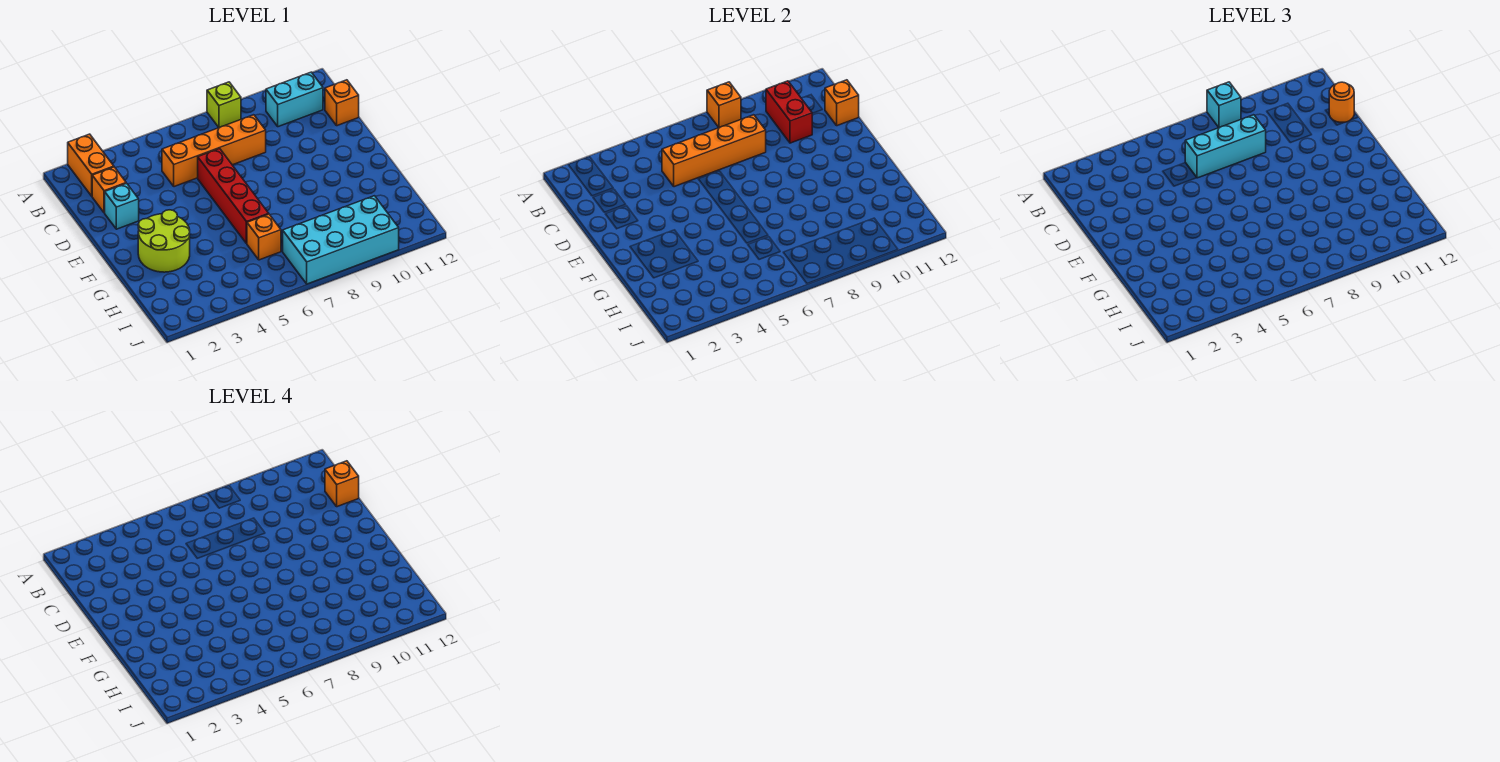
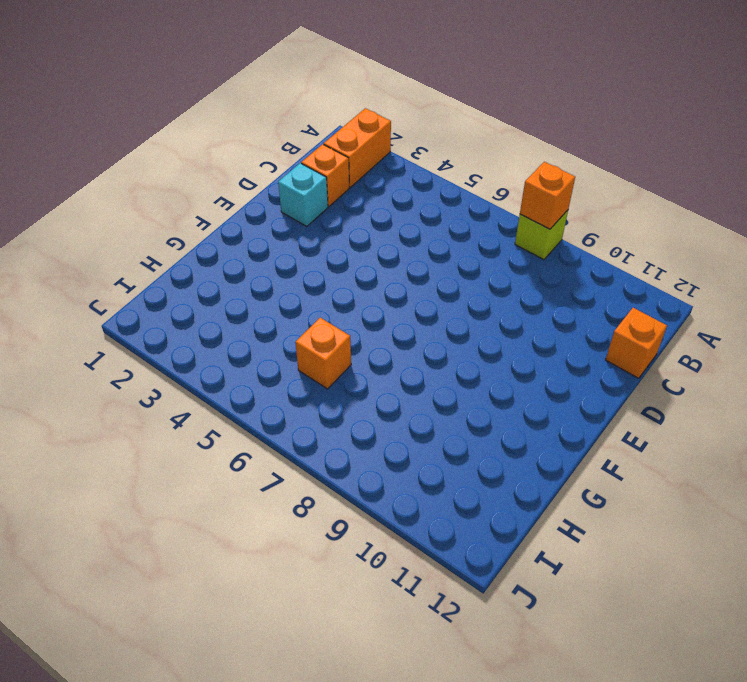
none -> cyan 1x2 brick [266,72,323,127]
none -> orange 1x4 brick [162,115,266,187]
none -> red 1x4 brick [198,149,269,244]

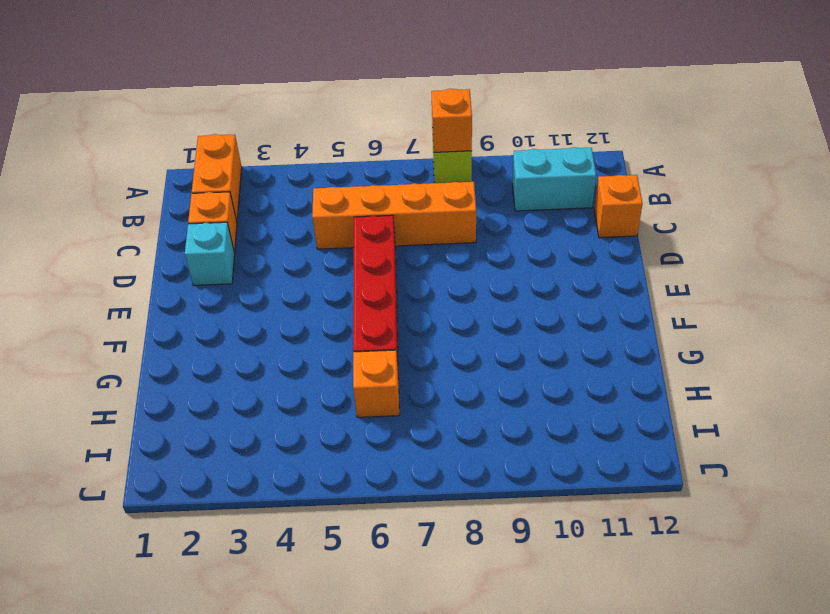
none -> lime 2x2 round brick [138,210,190,272]
none -> cyan 2x4 brick [283,196,399,284]
none -> red 1x2 brick [766,81,812,143]

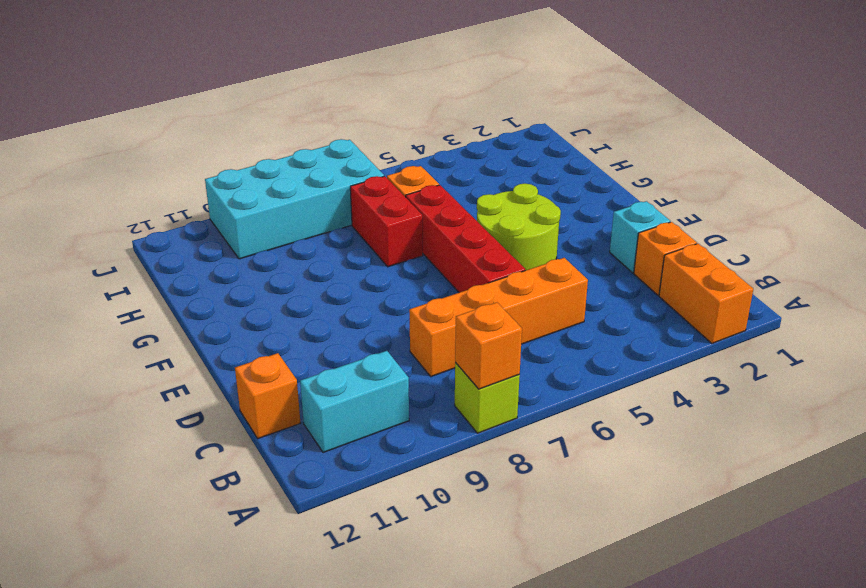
lime 2x2 round brick [477,184,561,270] -> lime 2x2 round brick moved to [138,210,190,272]
red 1x2 brick [350,176,423,267] -> red 1x2 brick moved to [766,81,812,143]
none -> orange 1x4 brick [662,115,766,187]
none -> orange 1x1 brick [825,80,859,126]
none -> cyan 1x1 brick [1207,82,1241,128]

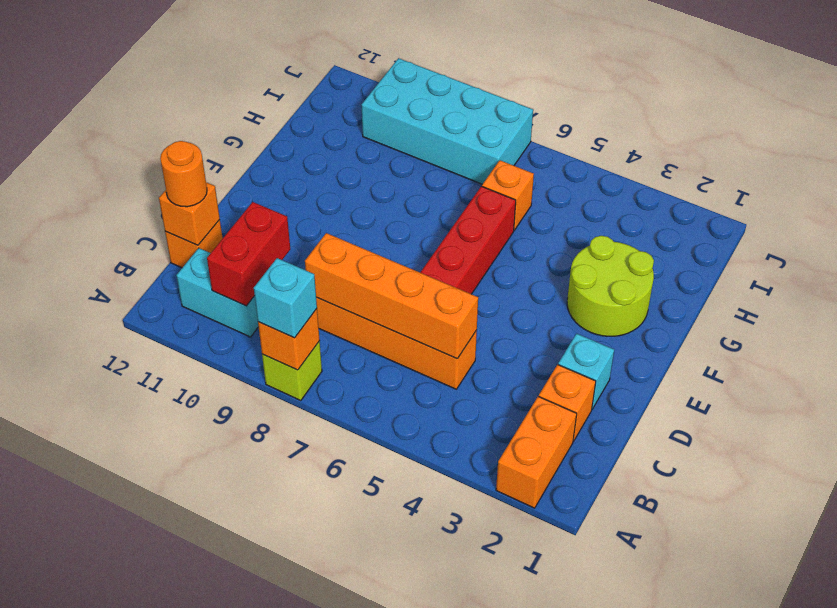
none -> cyan 1x3 brick [1185,115,1266,178]
none -> orange 1x1 brick [325,461,359,507]

